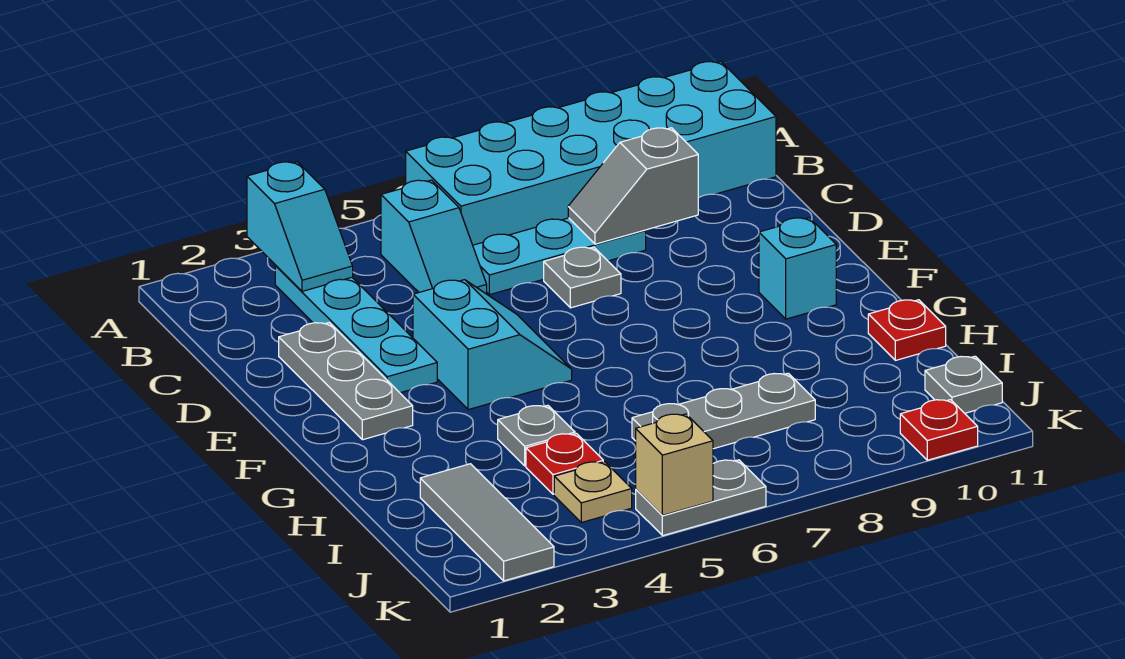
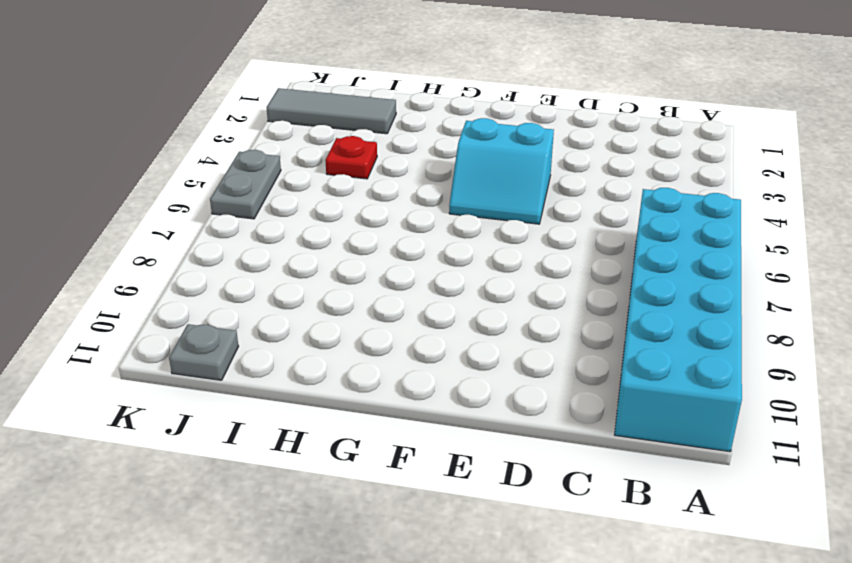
none -> cyan 1x4 plate [275,265,437,393]
none -> cyan 1x2 slope [381,180,487,294]
none -> cyan 1x3 plate [473,218,646,295]

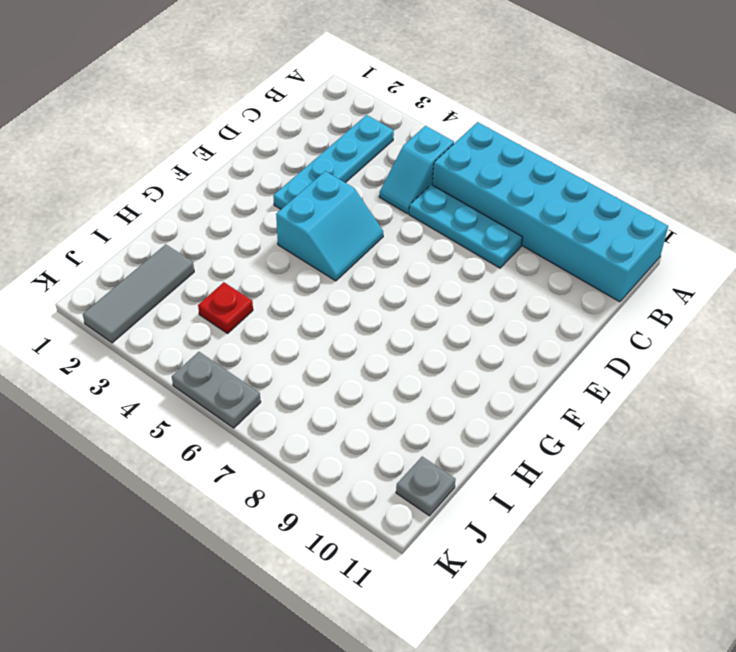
none -> grey 1x3 plate [279,323,413,440]
none -> grey 1x1 plate [544,247,621,308]
none -> cyan 1x1 brick [759,218,836,319]

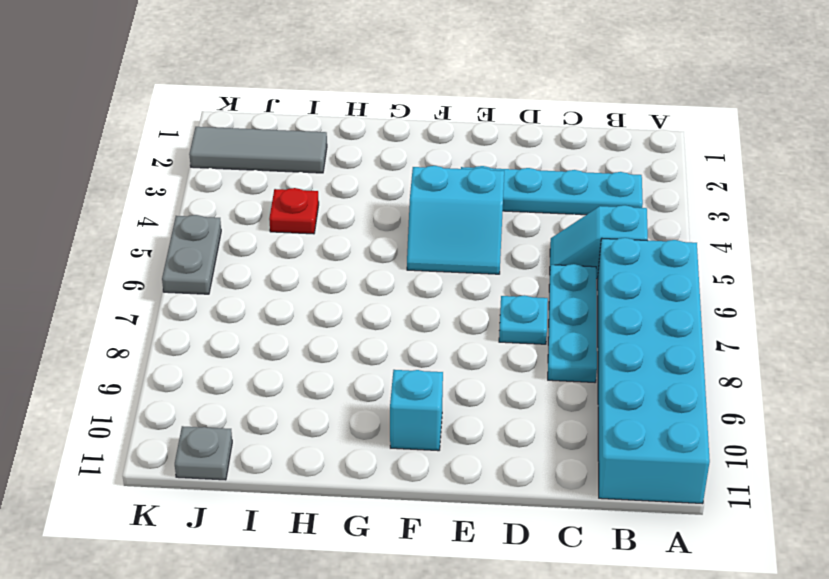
cyan 1x1 plate [499,295,548,344] -> grey 1x1 plate [544,247,621,308]
none -> grey 1x3 plate [279,323,413,440]
none -> grey 1x1 plate [498,405,575,466]
none -> red 1x1 plate [868,300,946,360]

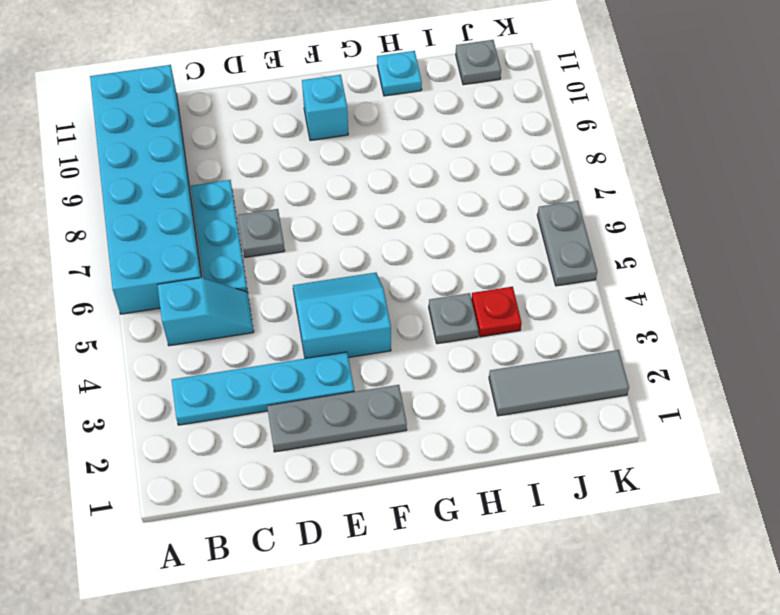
cyan 1x1 plate [377,51,422,96] -> red 1x1 plate [868,300,946,360]
none -> grey 1x3 plate [632,373,815,449]
none -> tan 1x1 plate [554,462,632,522]
none -> red 1x1 plate [900,400,978,460]

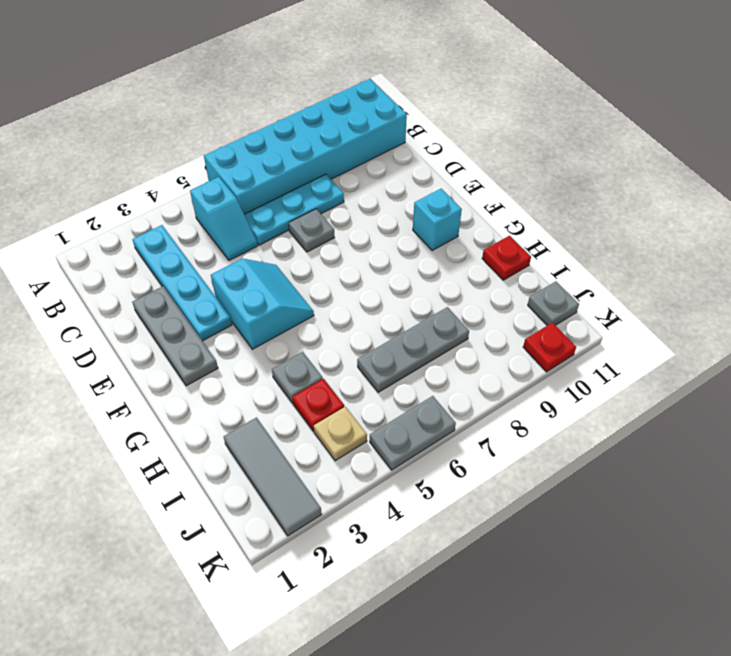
none -> cyan 1x2 slope [247,162,353,291]
none -> grey 1x2 slope [568,128,698,244]
none -> tan 1x1 brick [636,414,713,515]

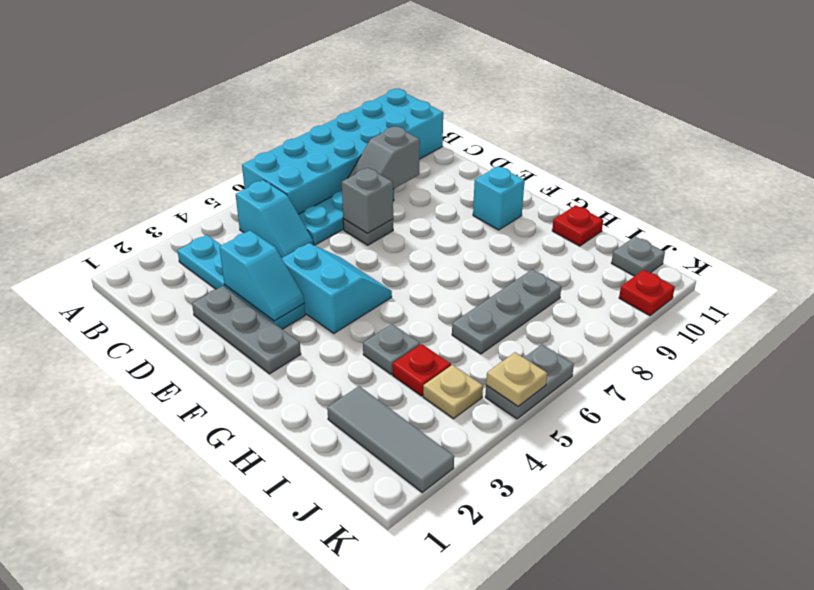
cyan 1x2 slope [219,231,304,321] -> cyan 1x2 slope moved to [247,162,353,291]
grey 1x1 brick [342,168,393,233] -> none
tan 1x1 plate [486,352,547,406] -> tan 1x1 brick [636,414,713,515]

